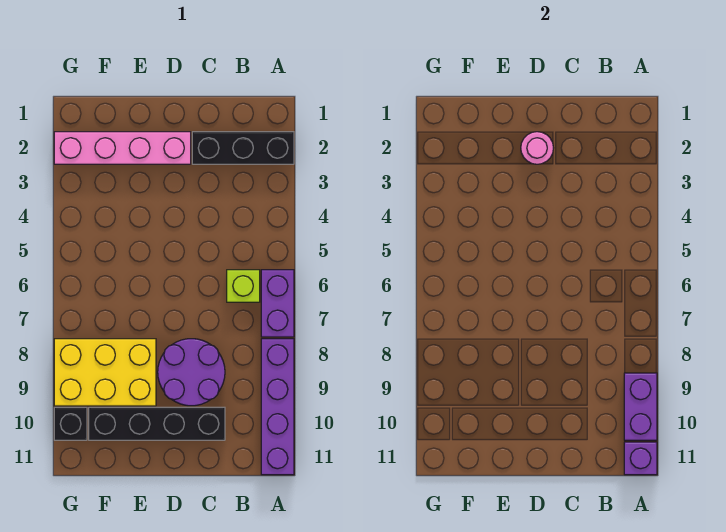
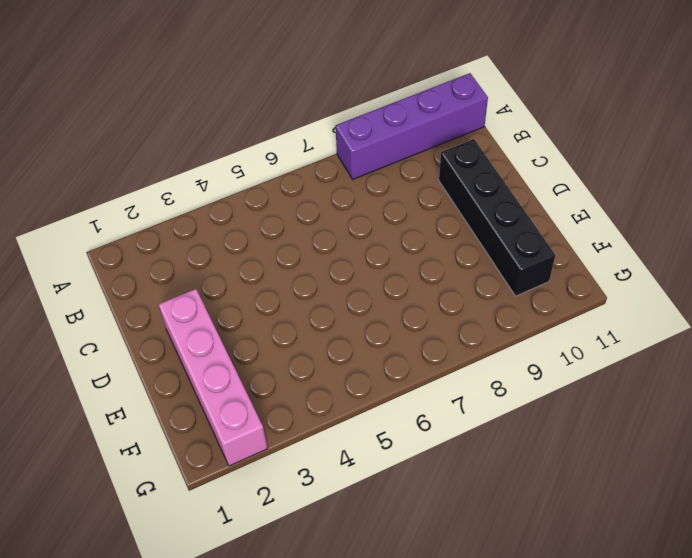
none -> black 1x3 brick [192,132,294,164]
none -> purple 1x2 brick [261,270,294,337]
none -> lime 1x1 brick [227,270,260,302]

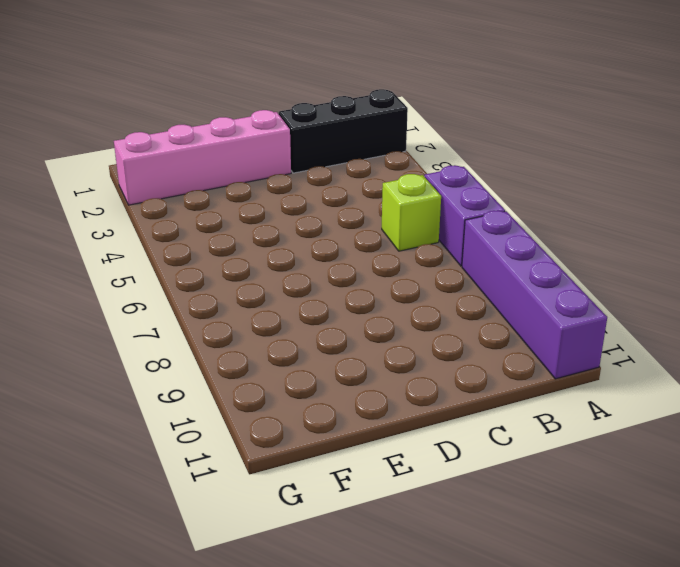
none -> purple 2x2 round brick [158,339,225,406]
none -> black 1x4 brick [89,407,225,440]
none -> yellow 2x3 brick [54,339,156,406]

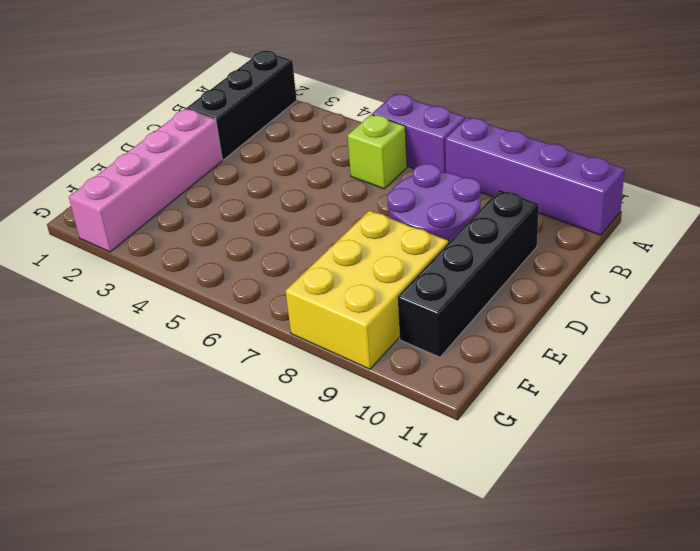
none -> black 1x1 brick [54,407,87,440]
none -> purple 1x2 brick [624,373,657,440]
none -> purple 1x1 brick [624,442,657,475]

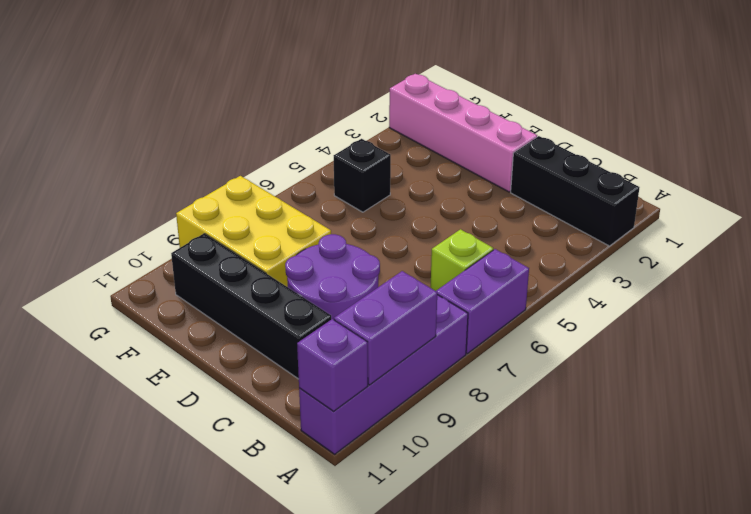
black 1x1 brick [334,139,391,212] -> black 1x1 brick moved to [54,407,87,440]
none -> pink 1x1 round brick [521,132,553,164]

